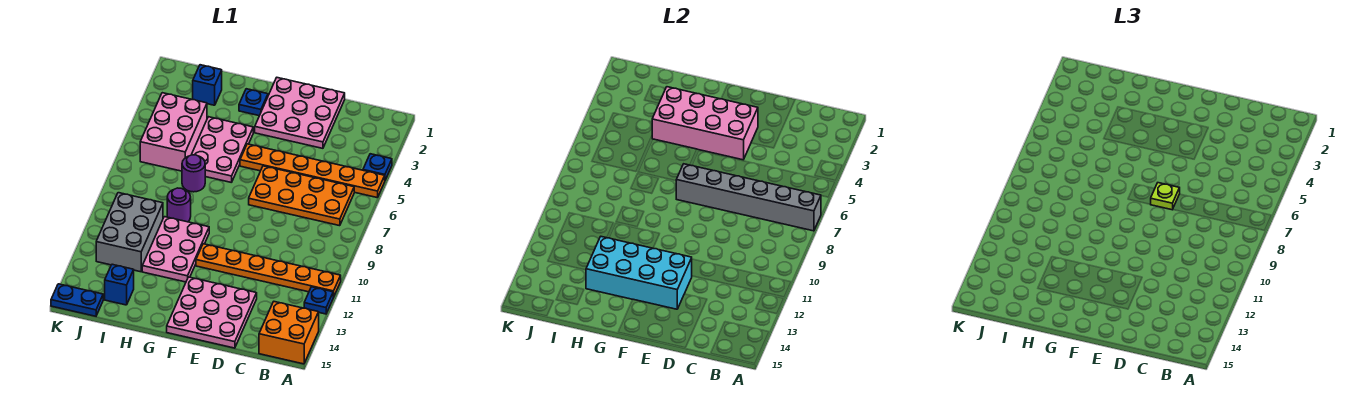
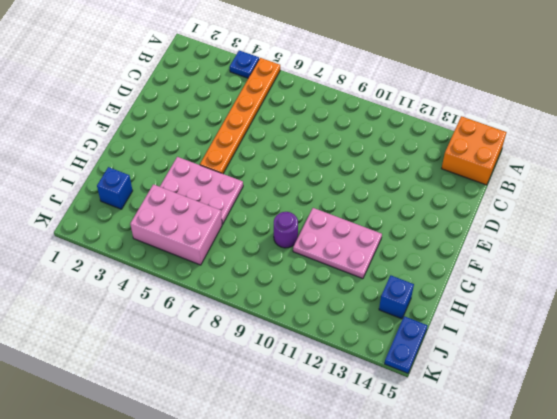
none -> orange 1x6 plate [196,244,341,297]
none -> blue 1x1 plate [304,287,333,314]
none -> orange 2x4 plate [249,166,354,226]

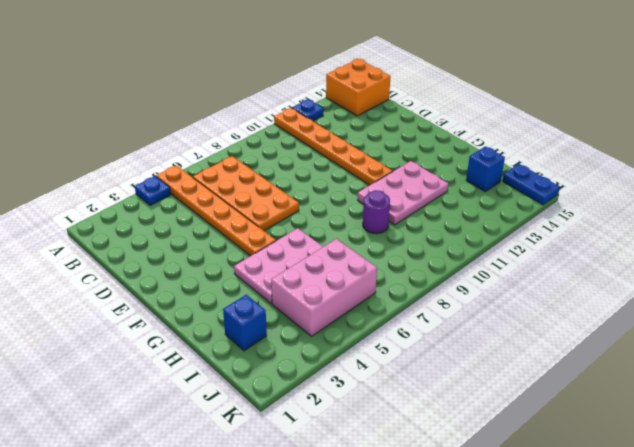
none -> pink 3x3 plate [255,78,345,148]
none -> pink 3x3 plate [167,277,257,348]
none -> blue 1x1 plate [239,89,268,116]

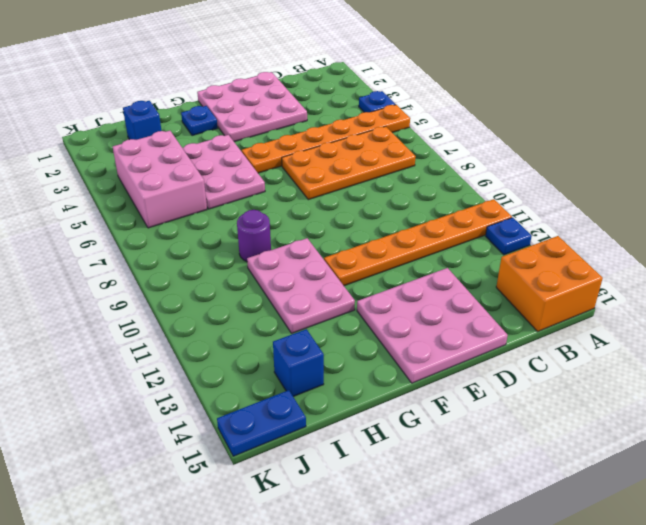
none -> purple 1x1 round brick [182,155,205,192]
none -> grey 2x3 brick [96,193,163,272]
none -> grey 1x6 brick [676,164,821,231]

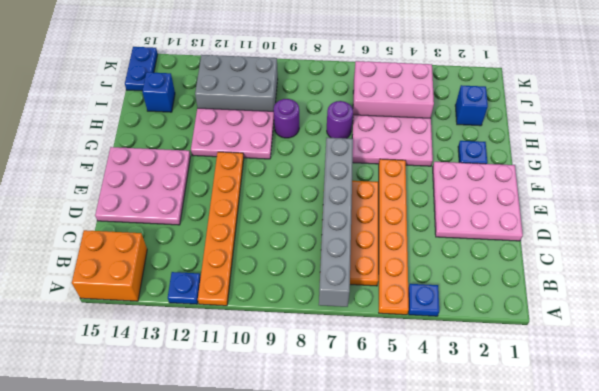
none -> pink 2x4 brick [652,87,758,160]
none -> cyan 2x4 brick [586,237,692,309]
none -> lime 1x1 plate [1150,183,1180,210]

